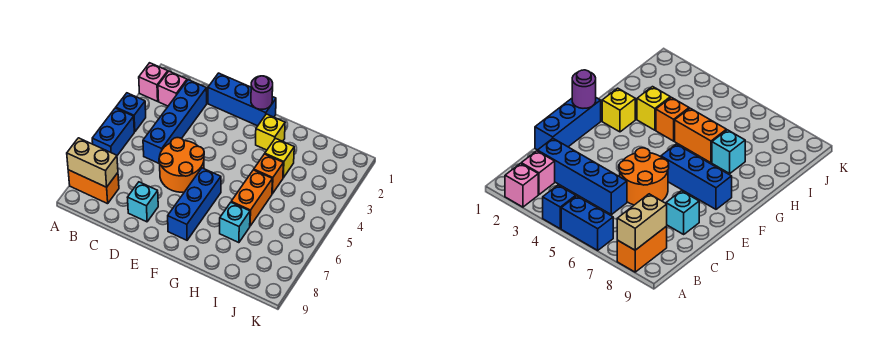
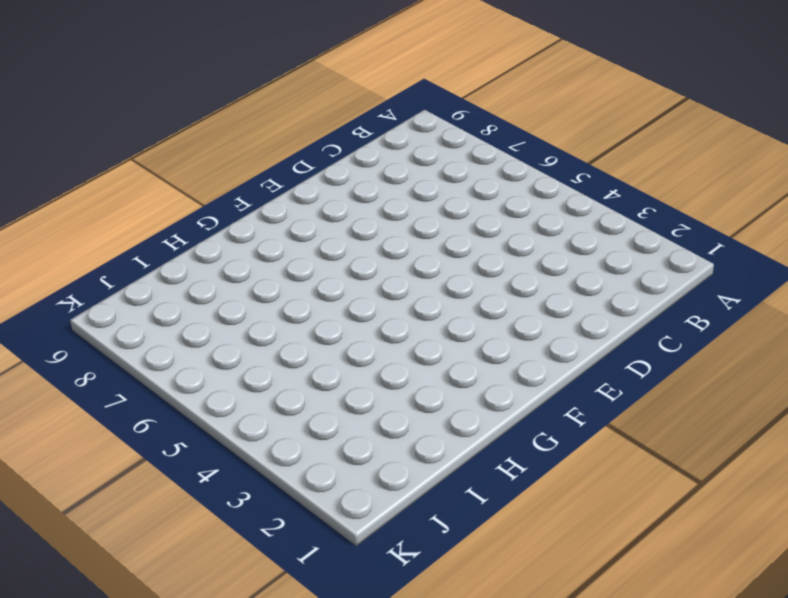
none -> pink 1x1 brick [139,63,168,101]
none -> blue 1x1 brick [116,93,146,132]
none -> blue 1x2 brick [92,108,134,155]

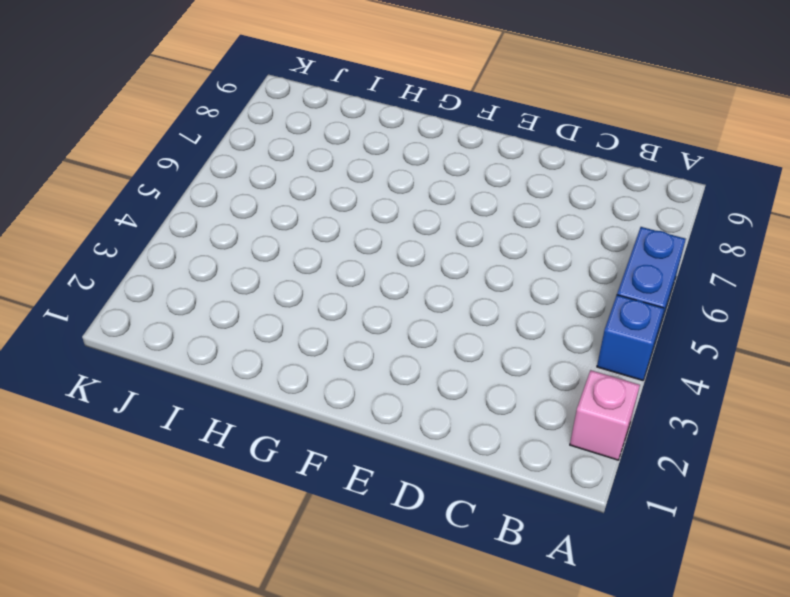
none -> orange 1x2 brick [68,170,119,204]
none -> pink 1x1 brick [158,71,187,106]
none -> blue 1x4 brick [143,80,207,164]

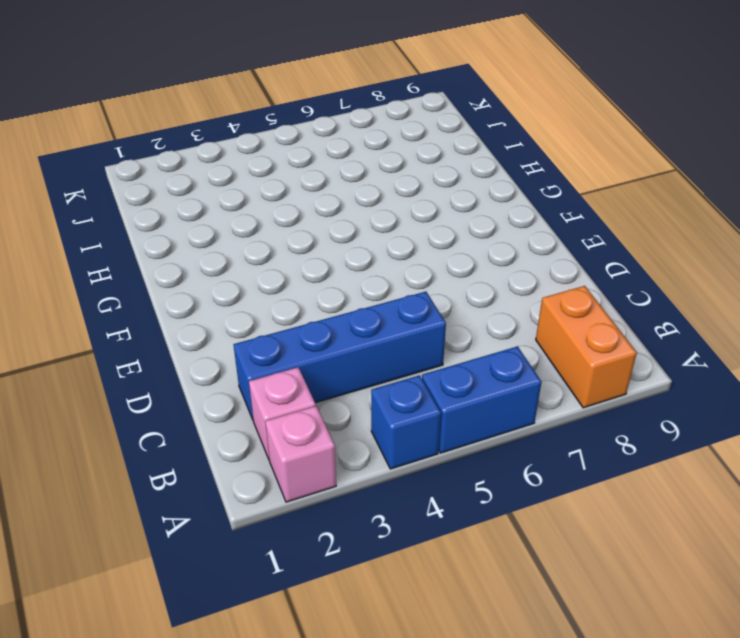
none -> blue 1x3 brick [208,73,276,126]
none -> orange 2x2 round brick [159,138,204,192]
none -> cyan 1x1 brick [127,182,158,222]

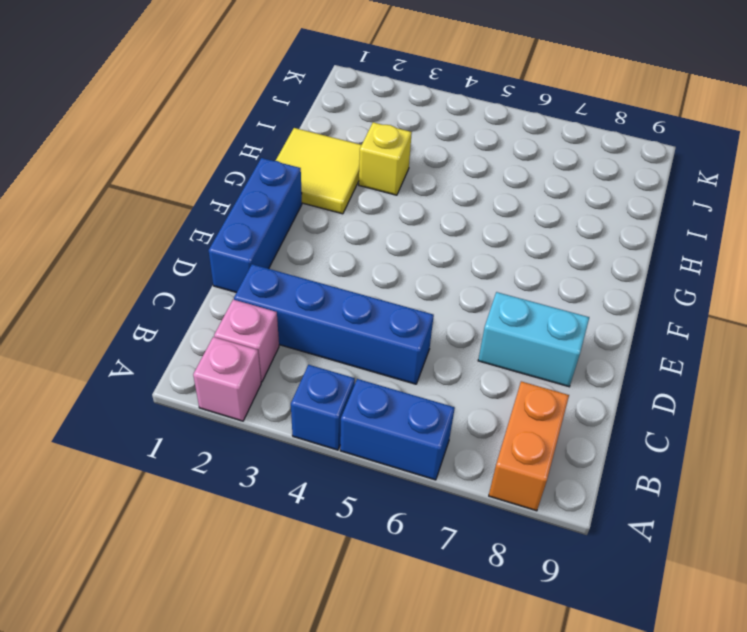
cyan 1x2 brick [478,292,589,387] -> cyan 1x1 brick [127,182,158,222]
yellow 2x2 tile [276,128,361,214] -> yellow 1x1 brick [256,114,285,150]
none -> orange 2x2 round brick [159,138,204,192]
none -> blue 1x3 brick [168,168,221,240]
none -> orange 1x1 brick [254,154,283,194]

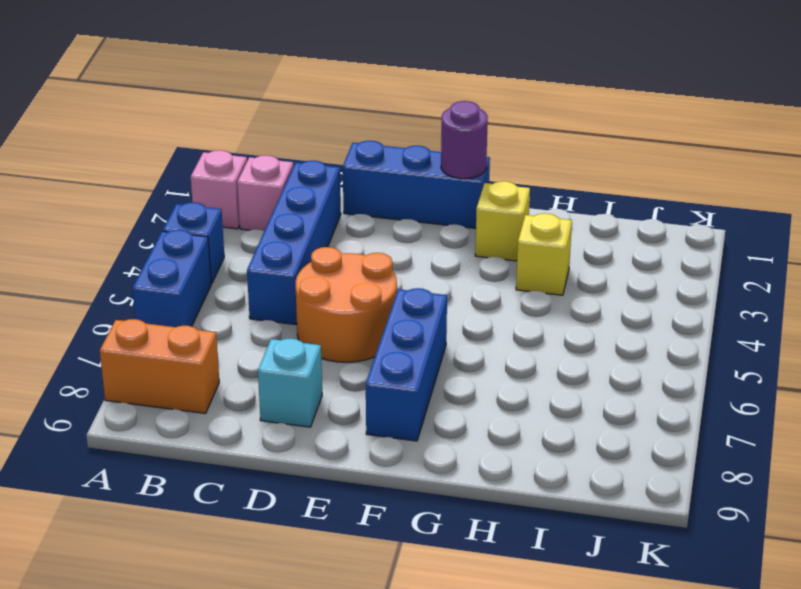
none -> orange 1x1 brick [254,154,283,194]
none -> orange 1x2 brick [231,170,272,226]
none -> cyan 1x1 brick [220,203,250,243]

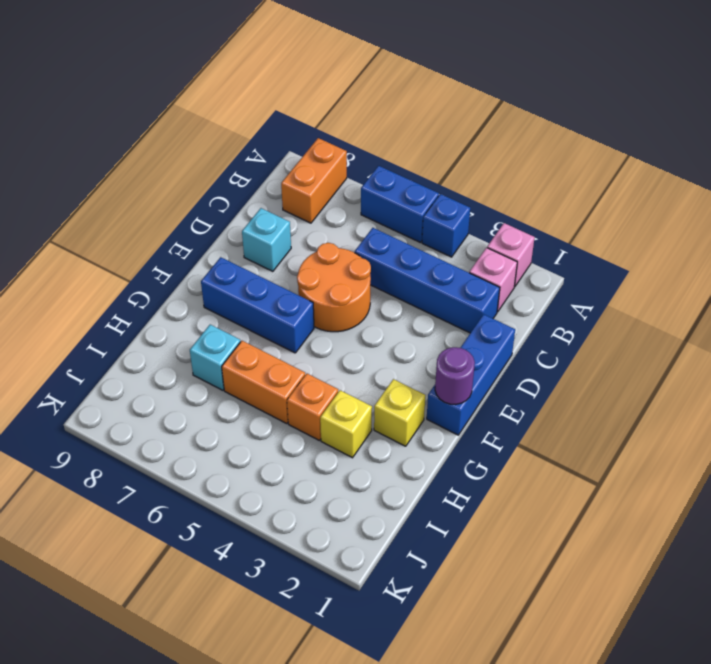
none -> tan 1x2 brick [67,138,118,187]

